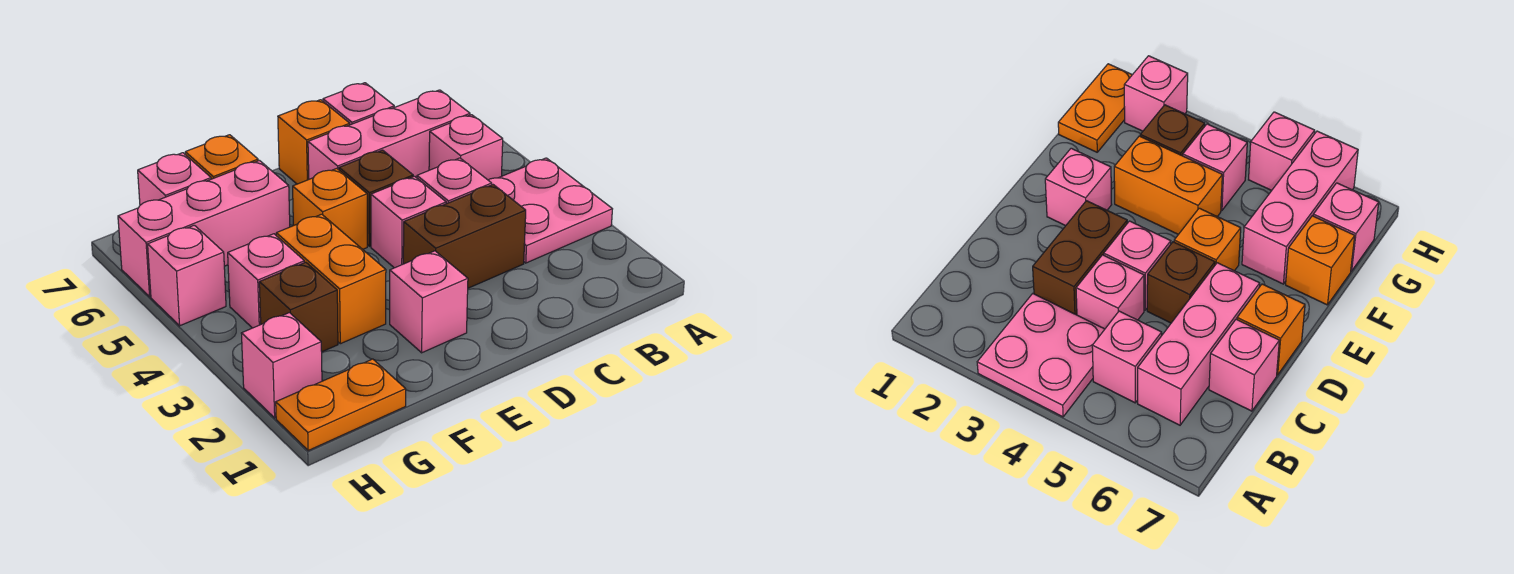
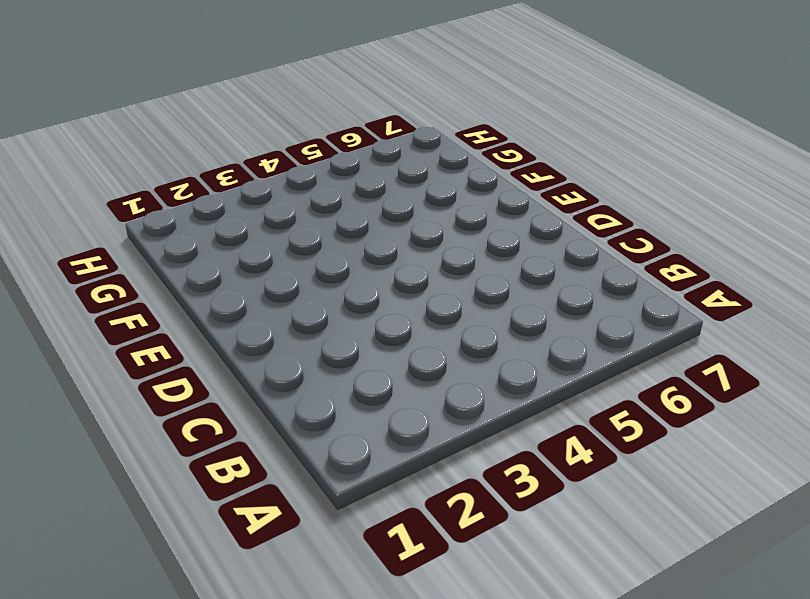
none -> pink 2x2 plate [488,158,612,263]
none -> pink 1x1 brick [429,115,503,180]
none -> pink 1x3 brick [308,90,470,179]

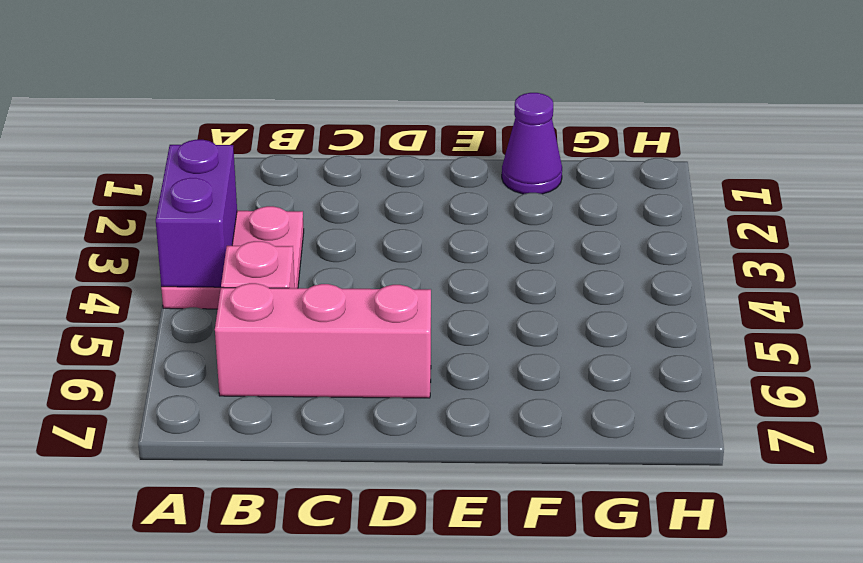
purple 1x2 brick [156,140,237,287] -> none
purple 1x1 cone [502,93,562,194] -> none
none -> brown 1x2 brick [403,185,526,288]
none -> pink 1x1 brick [417,158,492,204]
none -> pink 1x1 brick [323,83,394,125]

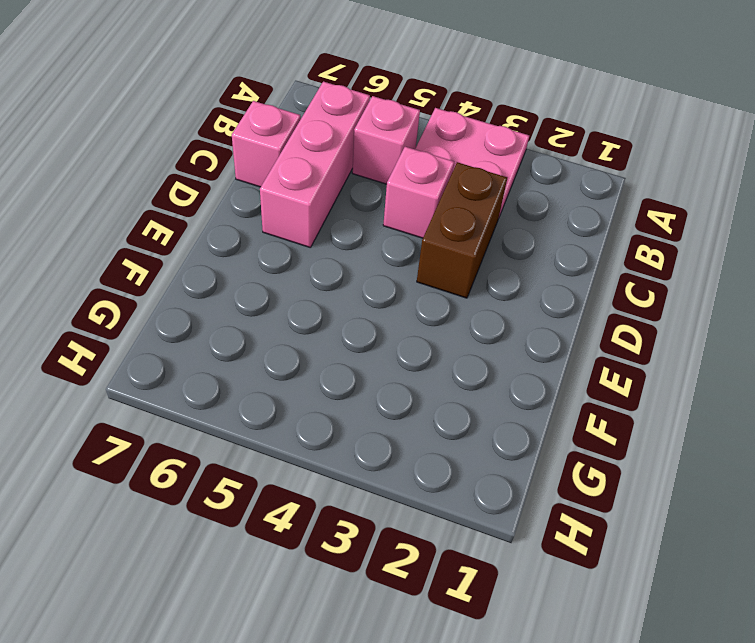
none -> pink 1x1 brick [371,176,446,268]
none -> brown 1x1 brick [339,150,413,246]
none -> orange 1x1 brick [278,100,350,184]

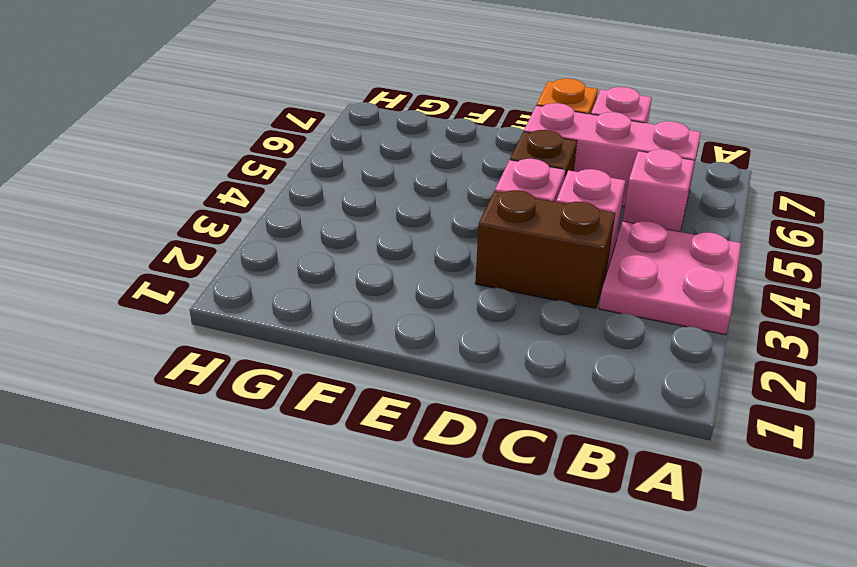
none -> pink 1x1 brick [390,251,468,353]
none -> orange 1x1 brick [293,168,367,249]
none -> orange 1x2 brick [276,214,386,344]

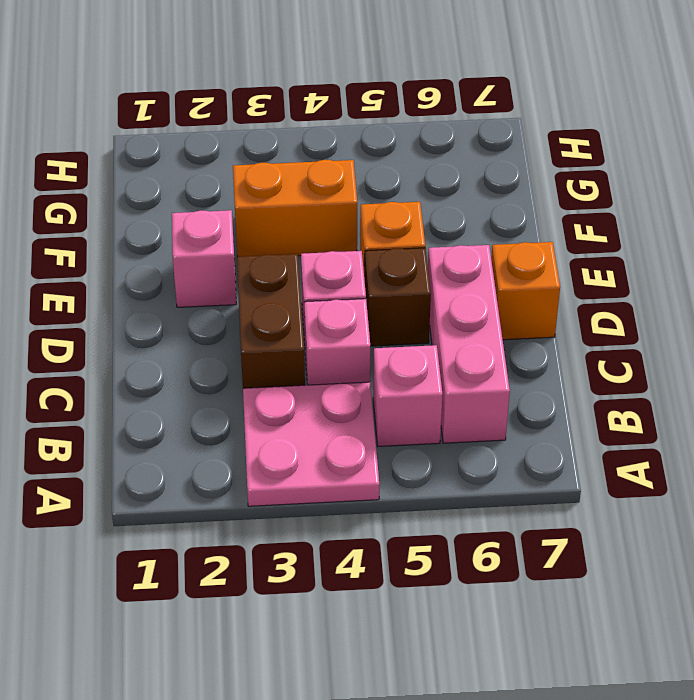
none -> pink 1x1 brick [323,83,394,125]
none -> pink 1x3 brick [118,161,290,297]
none -> orange 1x1 brick [185,135,258,179]

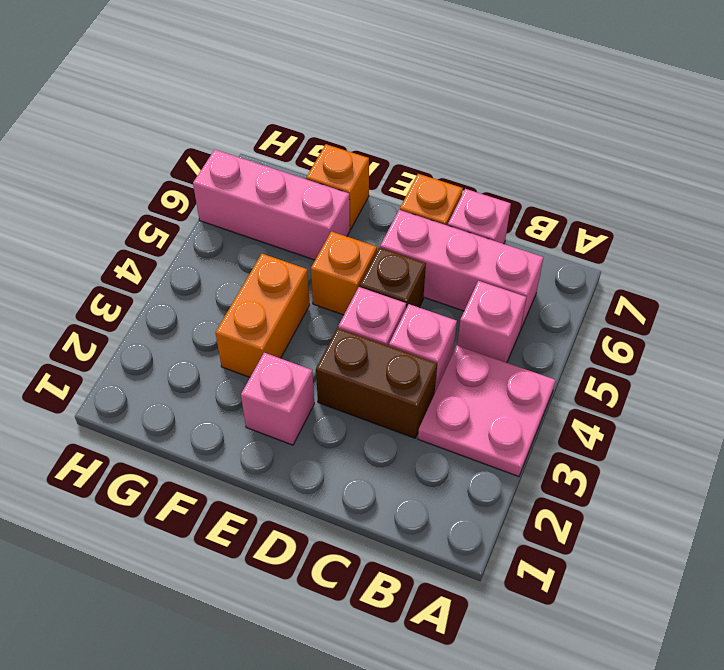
none -> orange 1x2 plate [276,359,406,450]
none -> brown 1x1 brick [259,262,338,352]
none -> pink 1x1 brick [228,234,304,328]

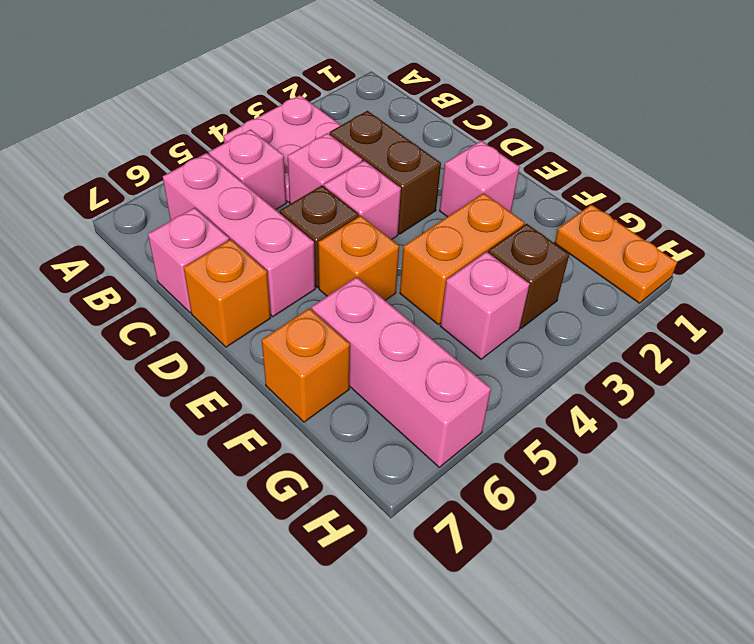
none -> pink 1x1 brick [138,153,211,205]
none -> pink 1x1 brick [241,313,322,418]
none -> pink 1x1 brick [148,225,226,326]

